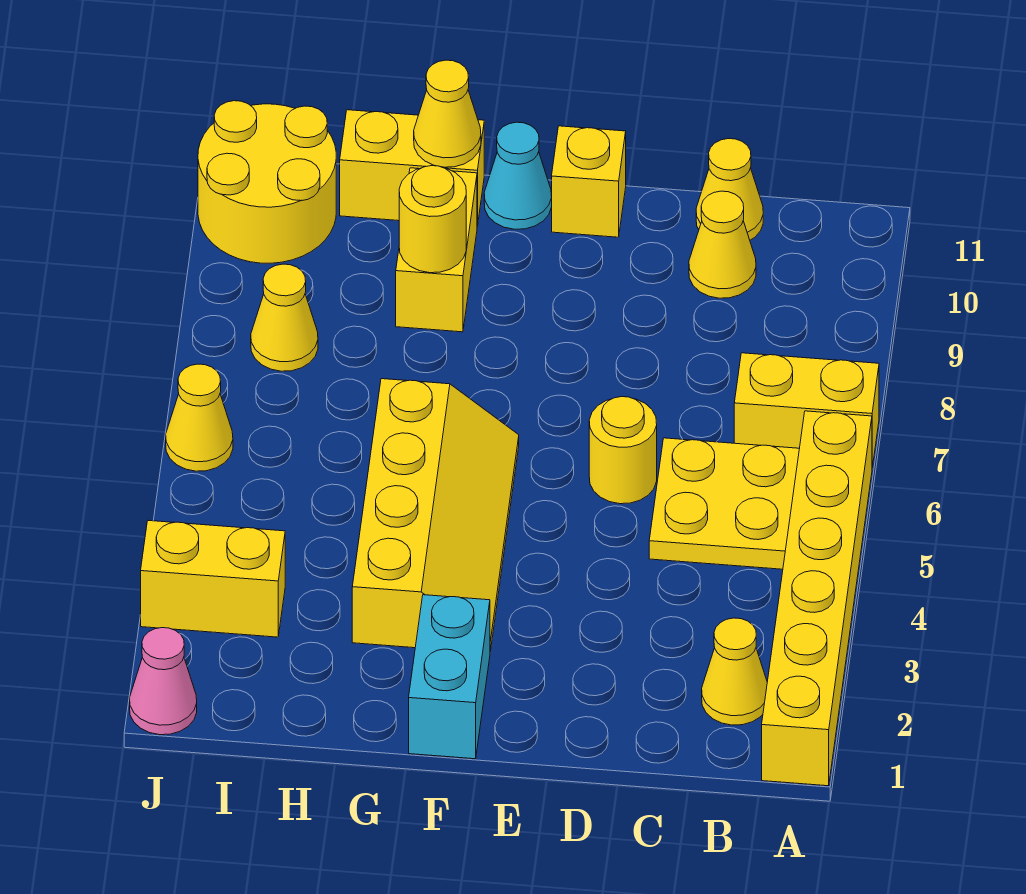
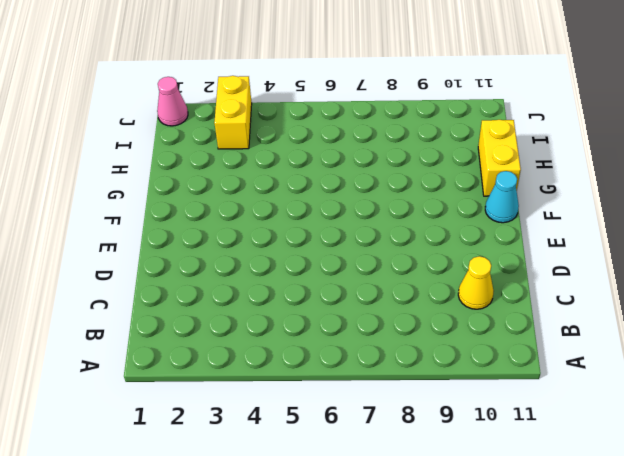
none -> yellow 1x6 brick [762,411,872,786]
none -> yellow 1x2 brick [734,353,879,467]
none -> yellow 1x1 cone [702,618,767,725]

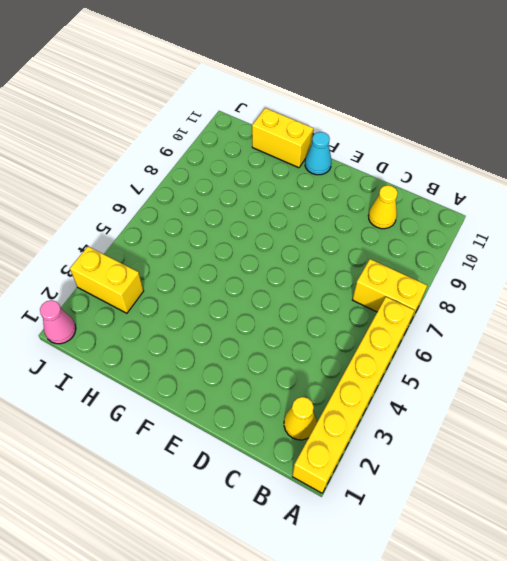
none -> yellow 2x2 plate [649,438,799,569]
none -> yellow 1x1 cone [696,139,763,240]
none -> yellow 1x1 round brick [589,397,657,504]

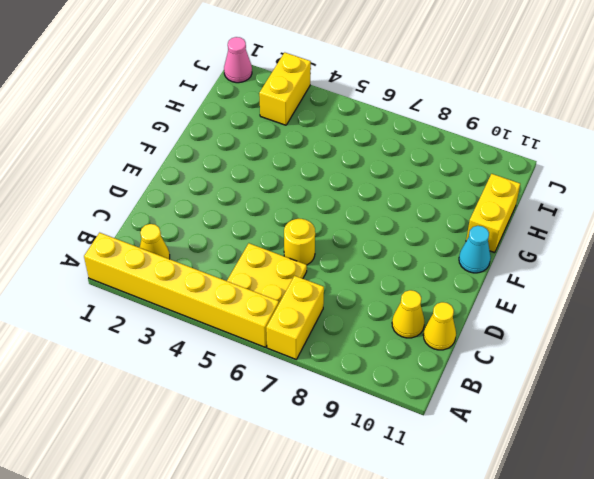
none -> yellow 1x1 brick [552,126,626,237]
none -> cyan 1x2 brick [409,595,490,759]
none -> yellow 2x4 slope [352,379,519,651]

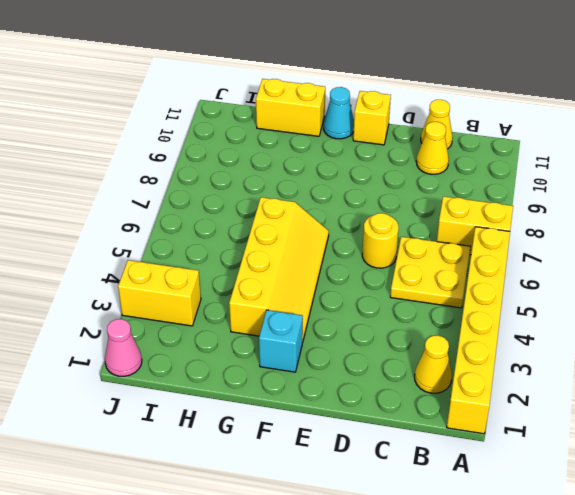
cyan 1x1 brick [259,310,303,372] -> cyan 1x2 brick [409,595,490,759]
none -> yellow 1x2 brick [396,168,477,332]
none -> yellow 1x1 cone [251,264,318,371]
none -> yellow 2x2 round brick [198,101,336,263]

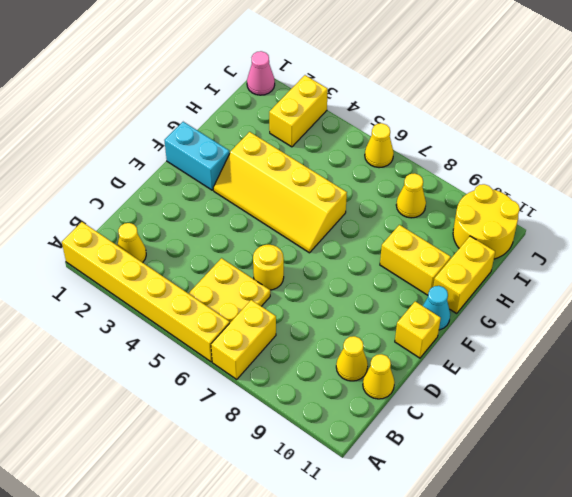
none -> yellow 1x1 round brick [399,166,466,273]
none -> yellow 1x1 cone [414,60,481,167]

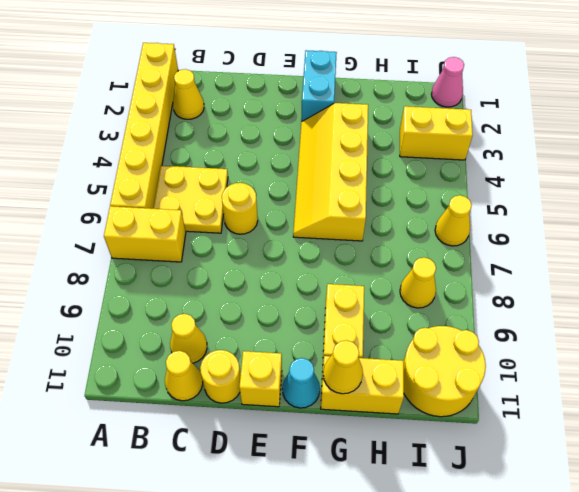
yellow 1x1 round brick [200,350,241,403] -> yellow 1x1 round brick moved to [399,166,466,273]

